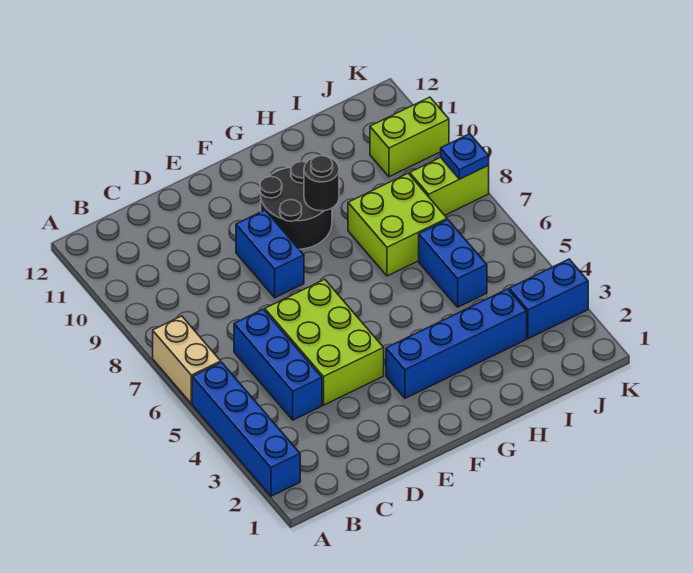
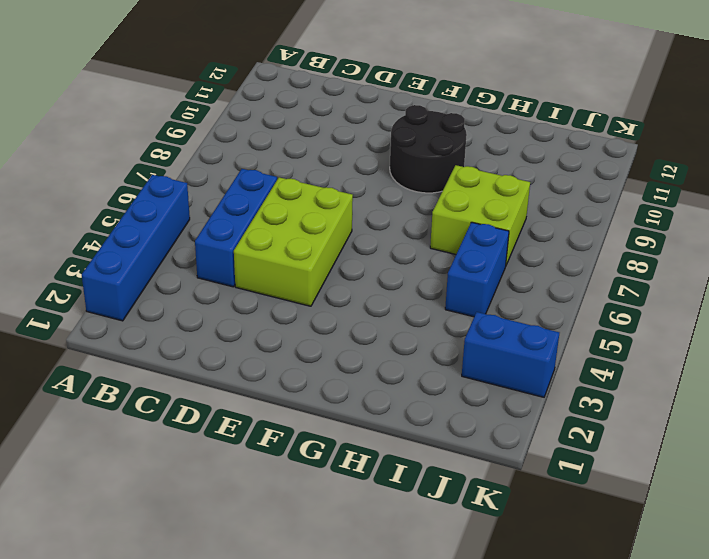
none -> tan 1x2 brick [153,316,221,404]
none -> blue 1x2 brick [236,210,304,298]
none -> blue 1x4 brick [386,289,527,398]

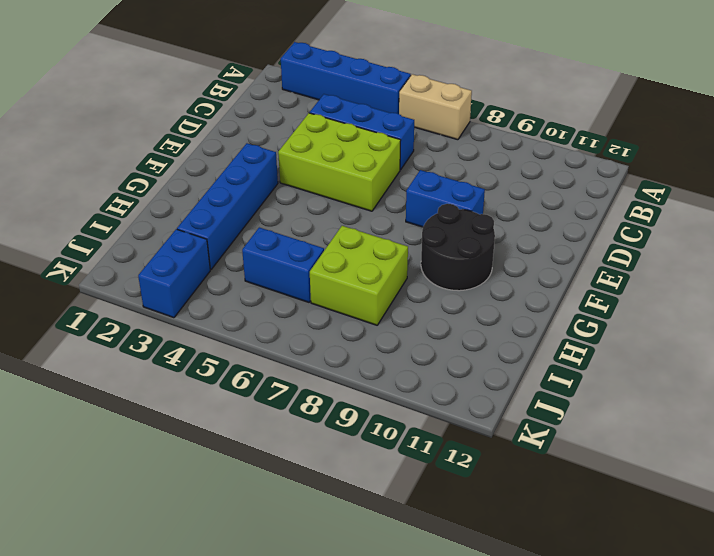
none -> lime 1x2 brick [410,158,489,215]
none -> lime 1x2 brick [370,97,449,177]
none -> black 1x1 round brick [304,156,339,211]

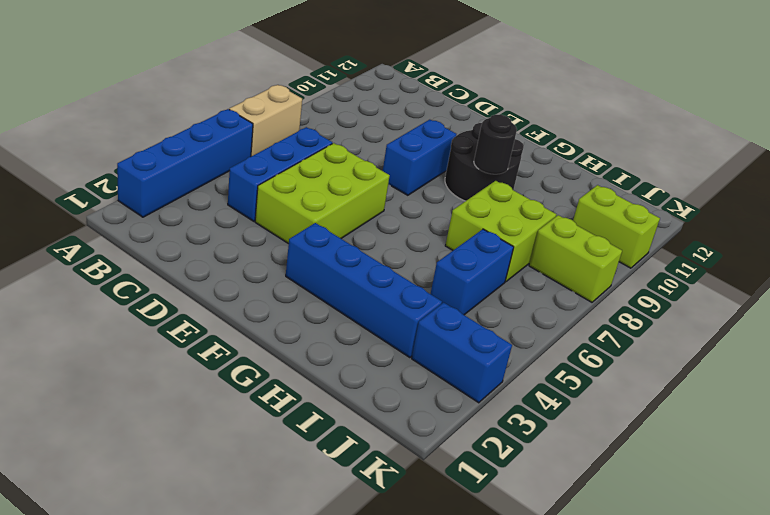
none -> blue 1x1 plate [441,134,489,179]

